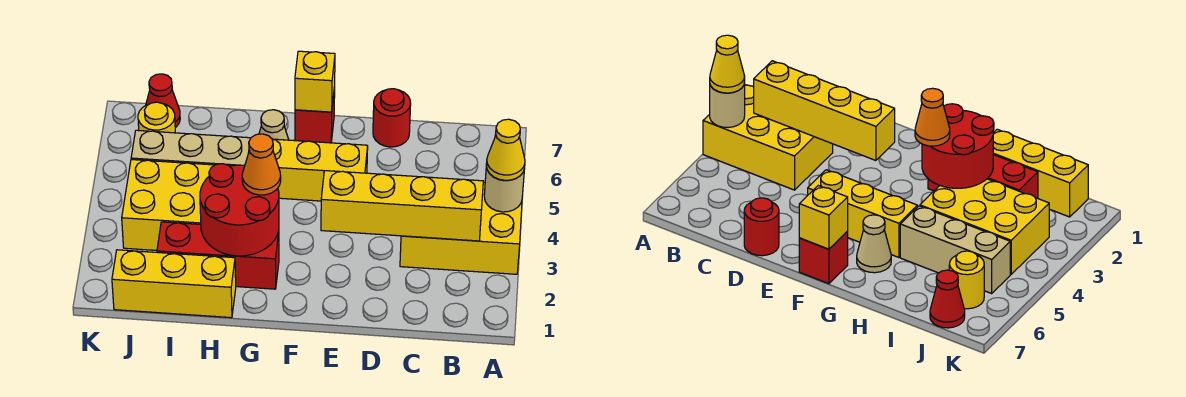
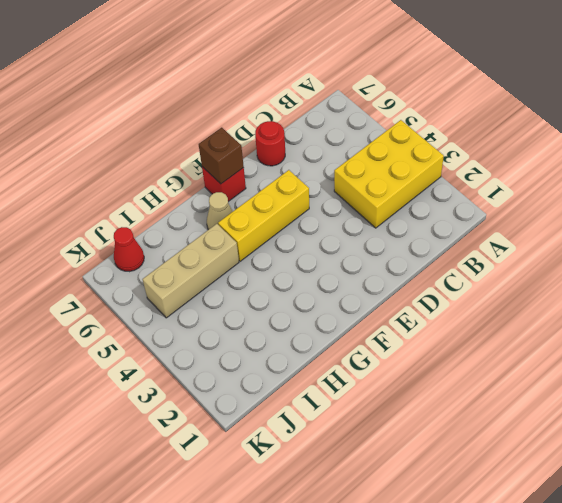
brown 1x1 brick [199,128,244,184] -> yellow 1x1 brick [295,51,335,112]
none -> red 1x3 brick [157,222,279,289]
none -> yellow 1x3 brick [112,250,236,318]
none -> yellow 2x3 brick [122,160,214,250]

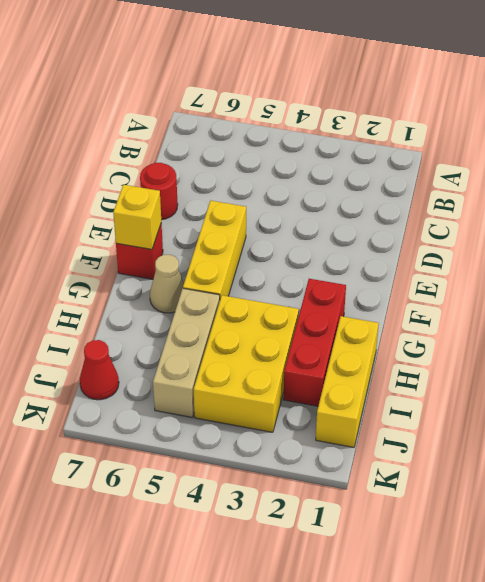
none -> yellow 2x3 brick [400,182,522,274]
none -> yellow 1x1 round brick [138,102,175,133]
none -> tan 1x1 round brick [484,166,525,212]

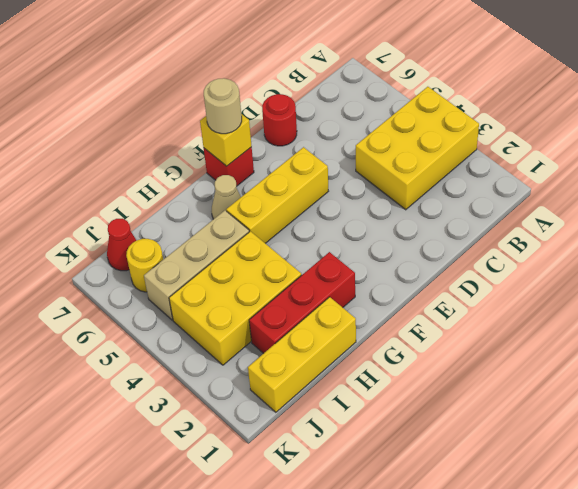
tan 1x1 round brick [204,78,242,134] -> tan 1x1 round brick moved to [484,166,525,212]
none -> yellow 1x4 brick [321,171,483,241]
none -> red 2x2 round brick [200,164,279,256]
none -> yellow 1x1 cone [486,119,525,180]

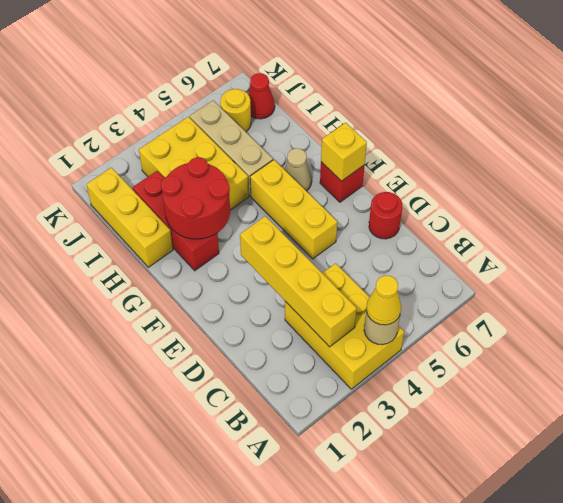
none -> orange 1x1 cone [242,134,281,195]

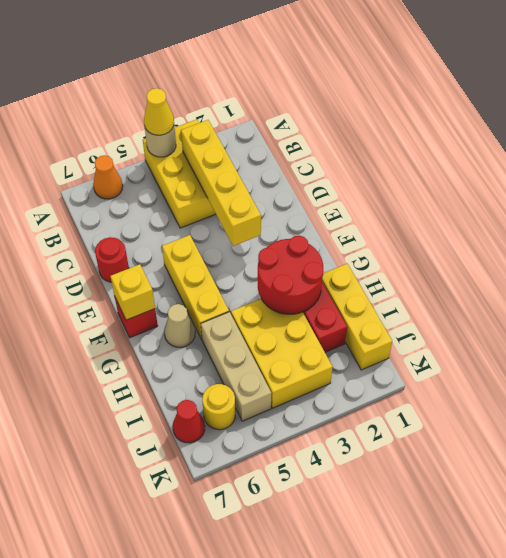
orange 1x1 cone [93,155,123,199] -> orange 1x1 cone moved to [242,134,281,195]

